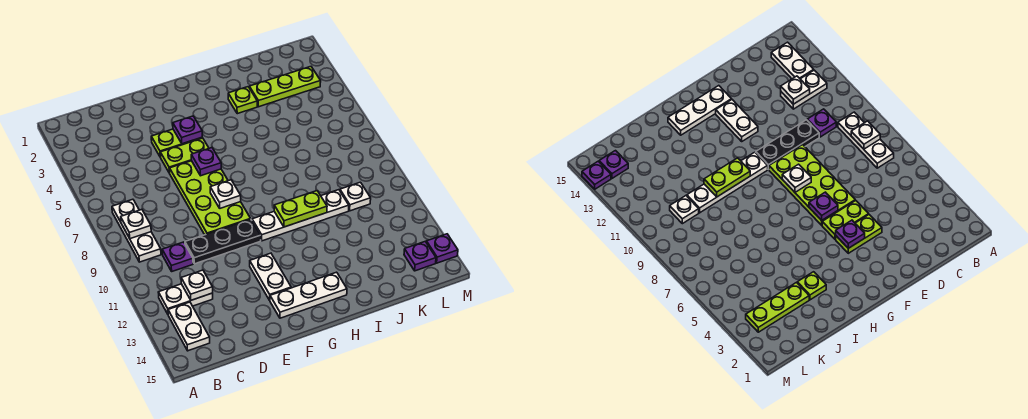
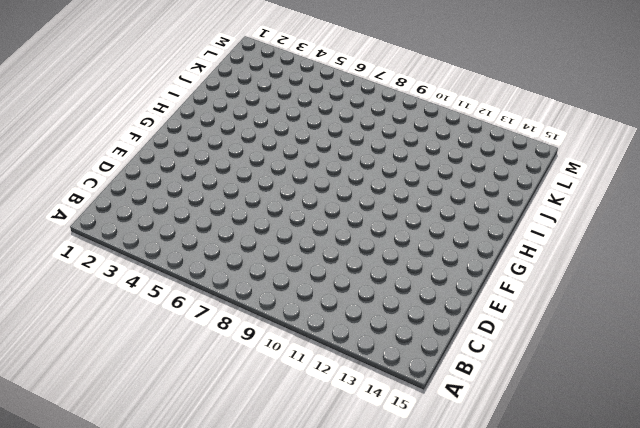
none -> white 1x3 plate [112,199,161,262]
none -> white 1x2 plate [158,284,213,314]
none -> white 1x2 plate [168,302,210,351]

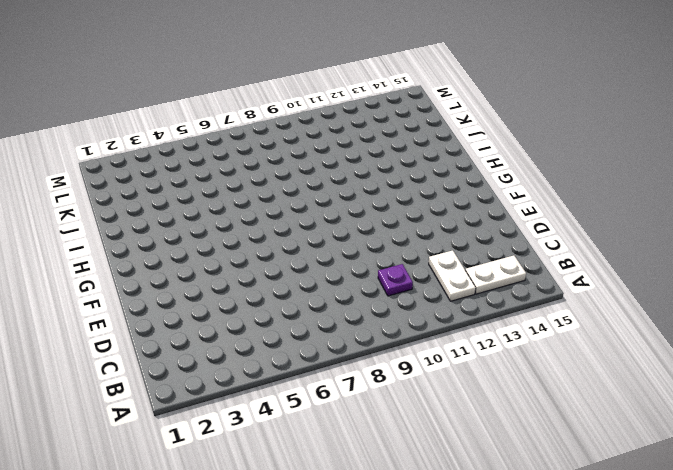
none -> white 1x3 plate [112,199,161,262]
none -> black 1x3 plate [185,219,261,264]
none -> lime 1x2 plate [151,129,202,157]

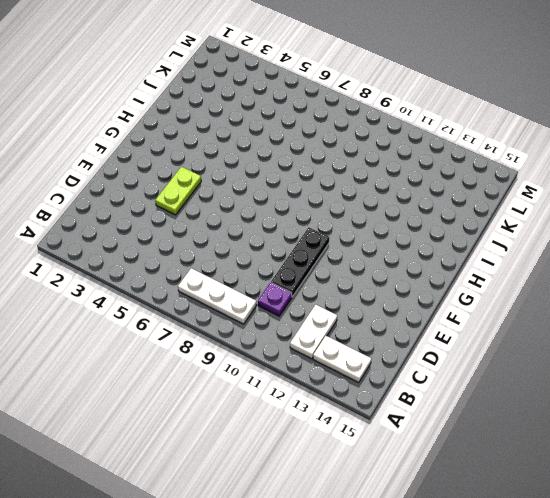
none -> lime 1x2 plate [160,138,209,173]
none -> lime 2x4 plate [170,161,250,235]
none -> white 1x2 plate [250,253,291,300]

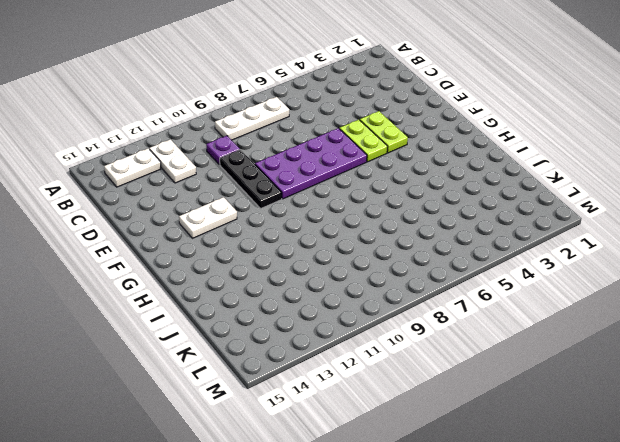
purple 2x4 plate [255,128,367,199] -> lime 2x4 plate [170,161,250,235]
none -> white 1x3 plate [270,272,347,318]
none -> white 1x4 plate [252,190,349,241]
none -> lime 1x1 plate [228,87,257,114]

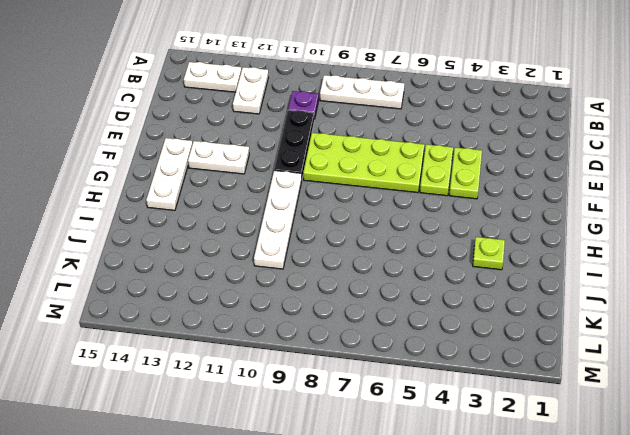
none -> lime 1x3 plate [249,67,321,107]
none -> white 1x1 plate [340,182,371,211]
none -> purple 1x1 plate [404,242,436,271]

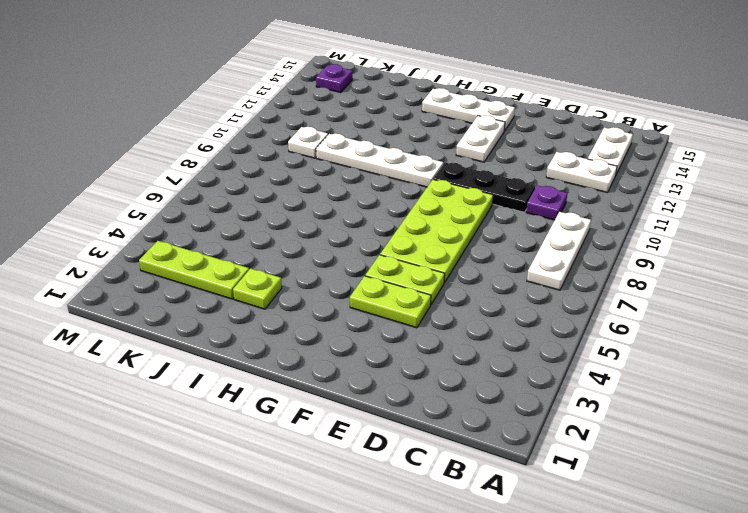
none -> purple 1x1 plate [426,234,458,263]
none -> white 1x1 plate [121,210,151,239]
none -> white 1x1 plate [181,270,213,300]

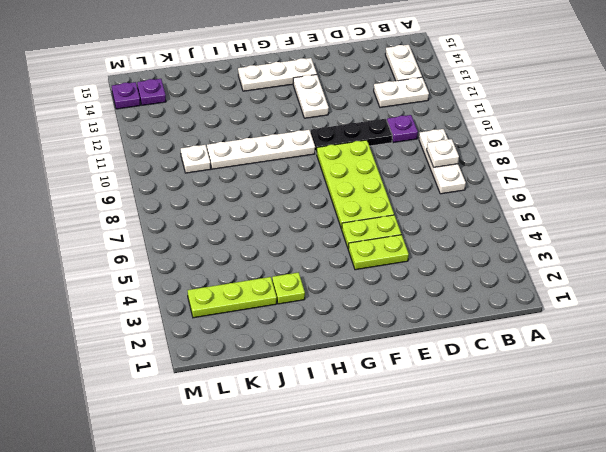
none -> white 1x1 plate [181,270,213,300]
none -> purple 1x1 plate [173,116,202,144]
none -> purple 1x1 plate [191,148,221,176]

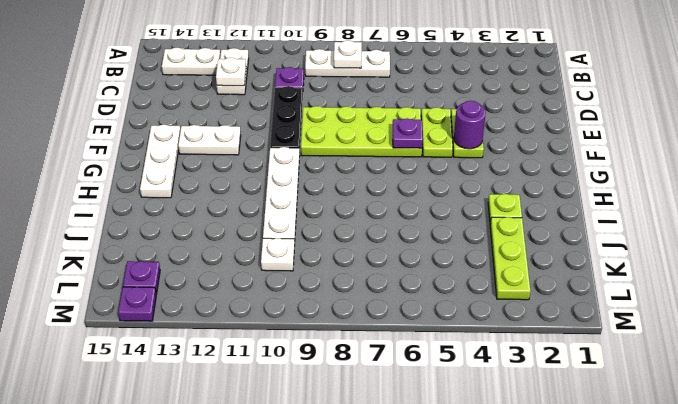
purple 1x1 round brick [454,101,486,149] -> purple 1x1 plate [173,116,202,144]
none -> white 1x1 plate [210,180,241,208]
none -> lime 1x2 plate [274,191,327,227]

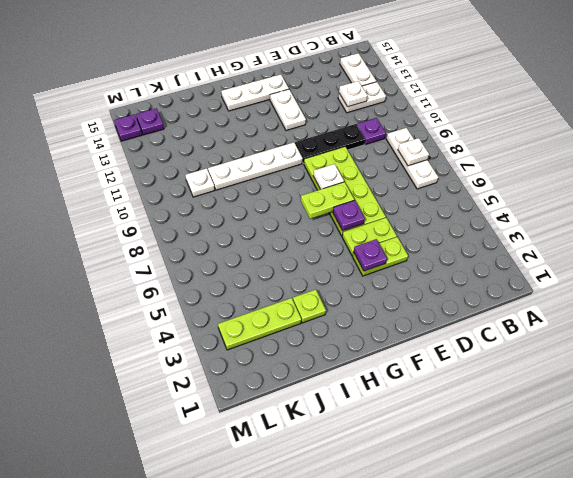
lime 1x2 plate [301,182,354,219] -> lime 1x2 plate moved to [274,191,327,227]

